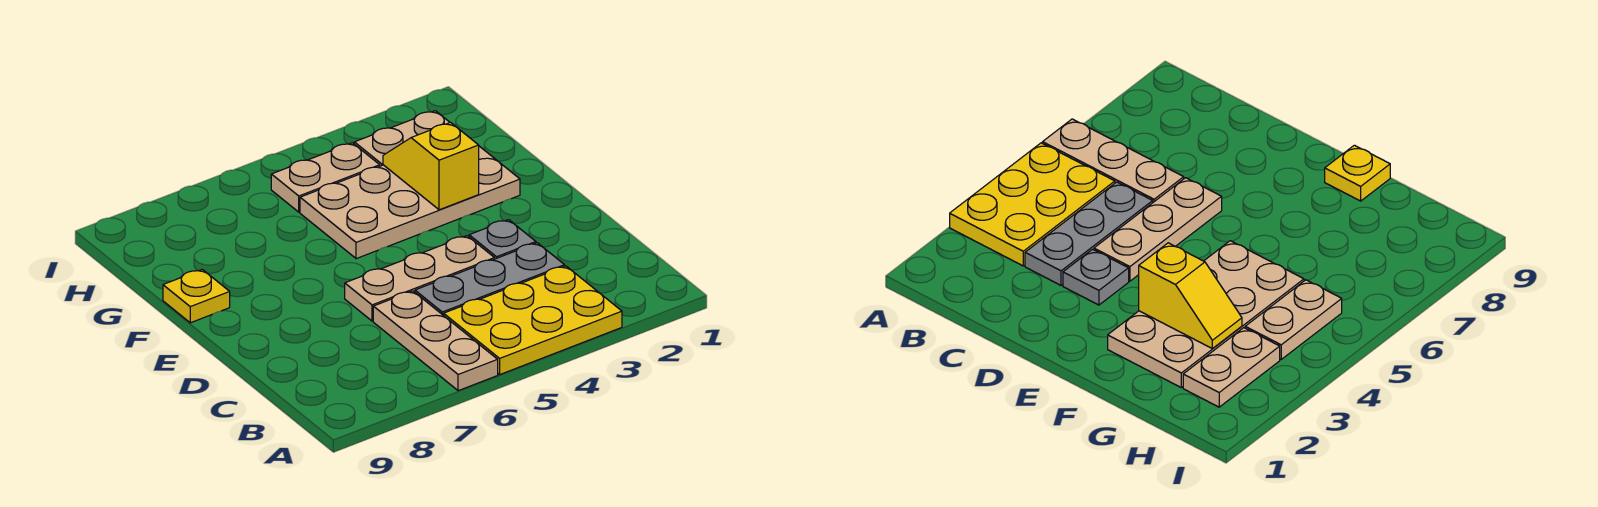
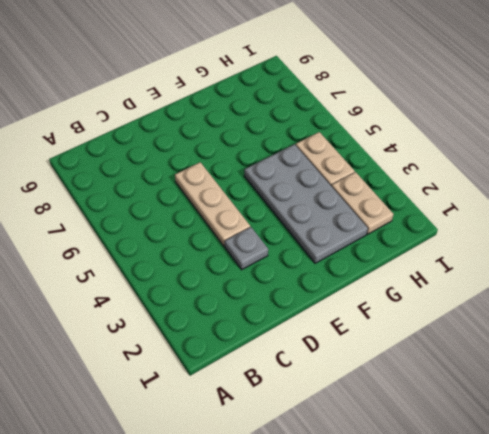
grey 2x4 plate [244,144,368,263] -> tan 2x4 plate [300,146,520,259]
none -> yellow 2x3 plate [444,266,622,374]
none -> tan 1x3 plate [373,291,498,391]

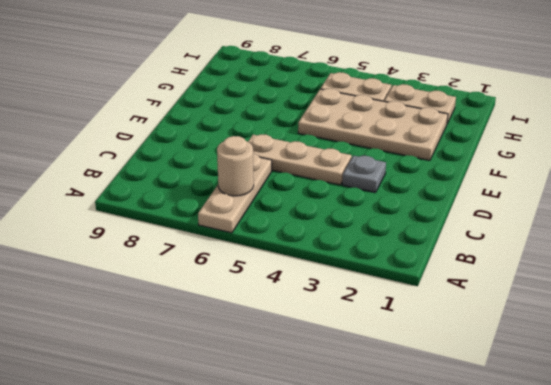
tan 1x1 round brick [217,136,254,196] -> none
none -> yellow 2x3 plate [444,266,622,374]
none -> grey 1x3 plate [415,243,565,316]

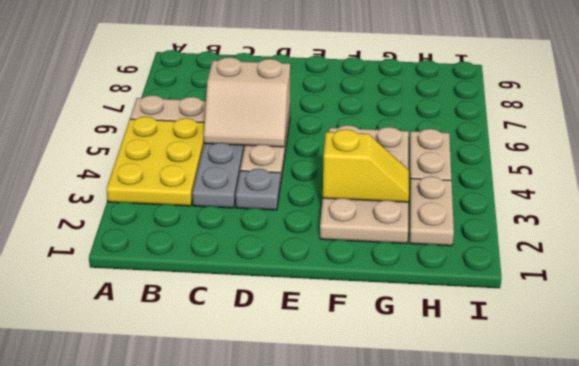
tan 2x2 slope [204,57,290,147] -> none
none -> yellow 1x1 plate [163,269,230,323]

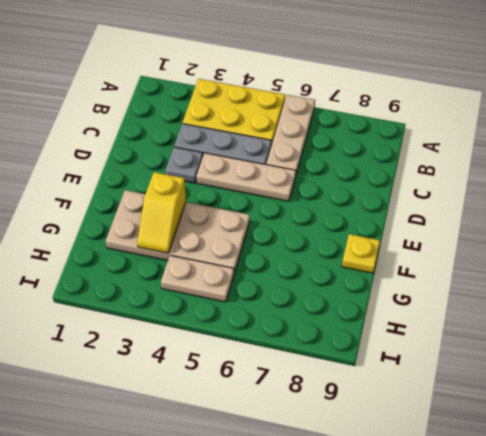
none -> tan 1x2 plate [354,111,450,166]

